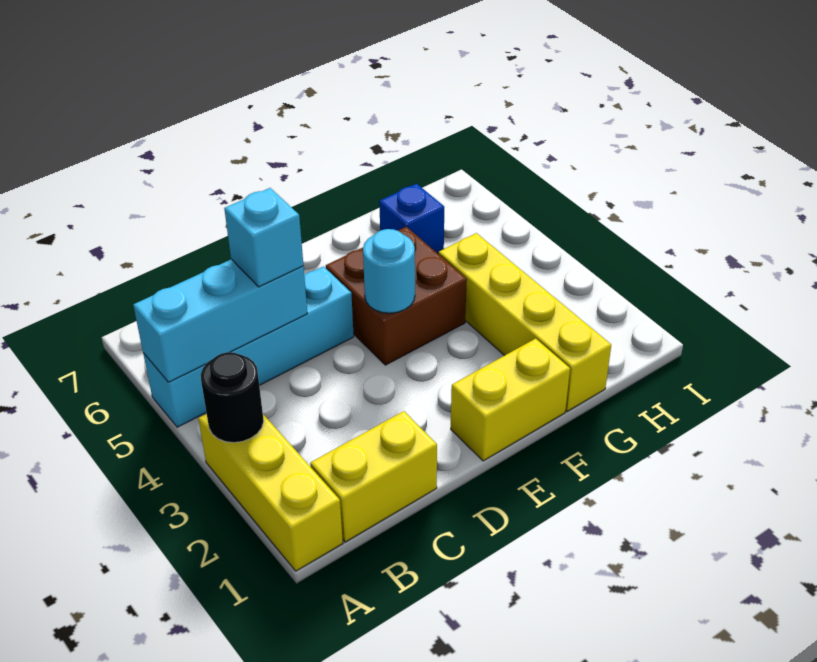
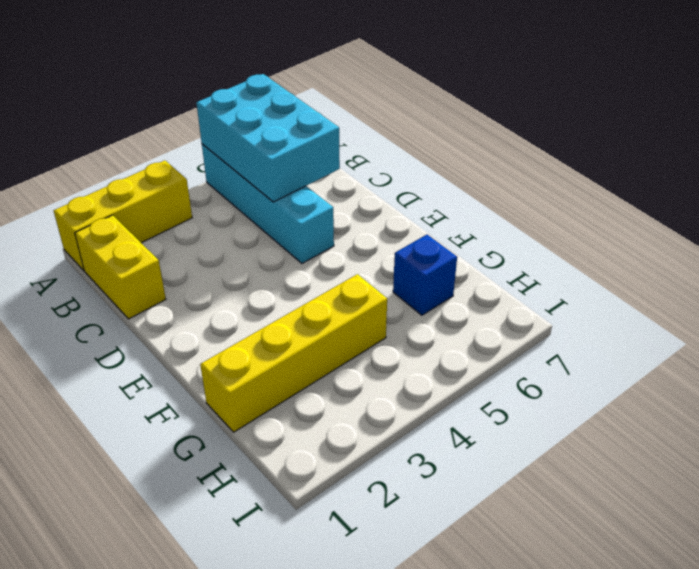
cyan 2x3 brick [197,74,340,202] -> cyan 1x3 brick [133,259,307,382]
none -> yellow 1x2 brick [451,339,570,461]
none -> brown 2x2 brick [326,227,467,365]

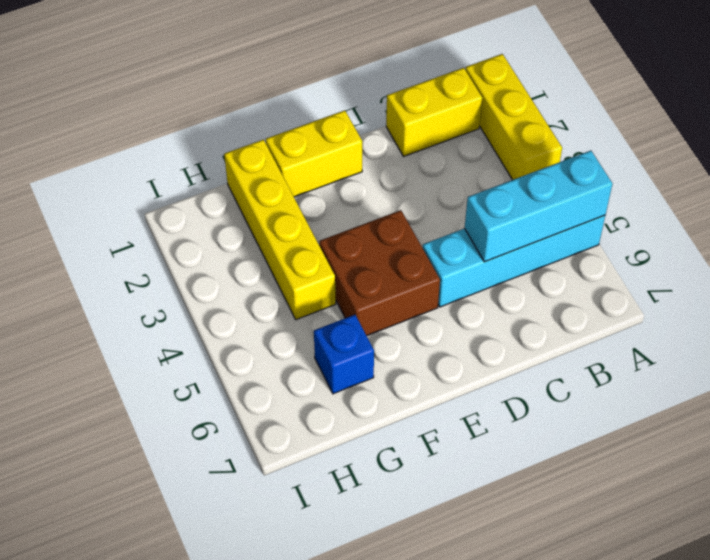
none -> black 1x1 round brick [201,352,264,443]
none -> cyan 1x1 round brick [363,229,415,313]

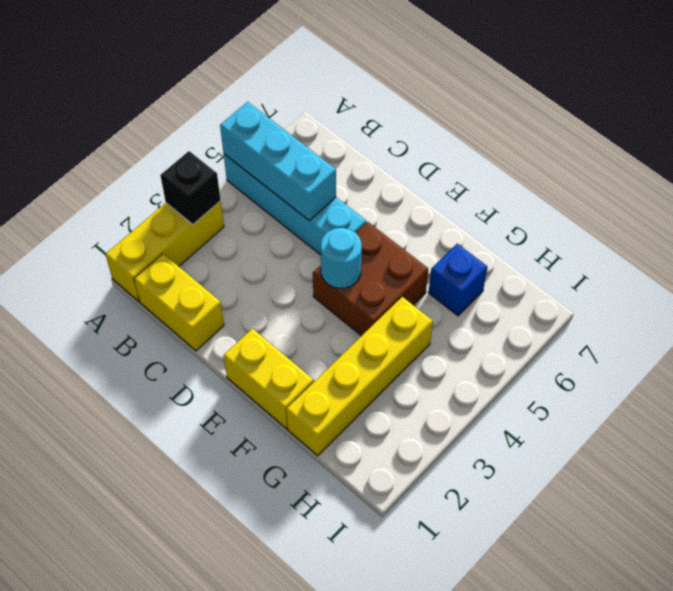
black 1x1 brick [160,151,221,224] -> black 1x1 round brick [201,352,264,443]
none -> cyan 1x1 brick [224,188,303,287]

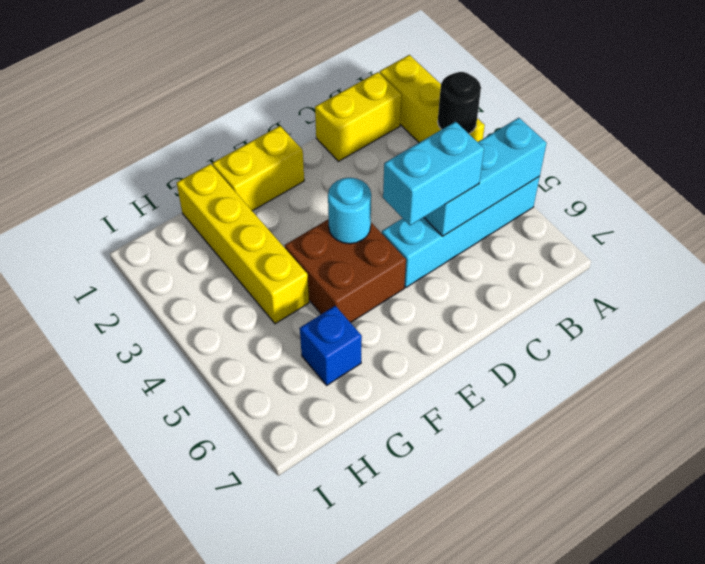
cyan 1x2 brick [383,122,484,225] -> cyan 1x1 brick [224,188,303,287]

